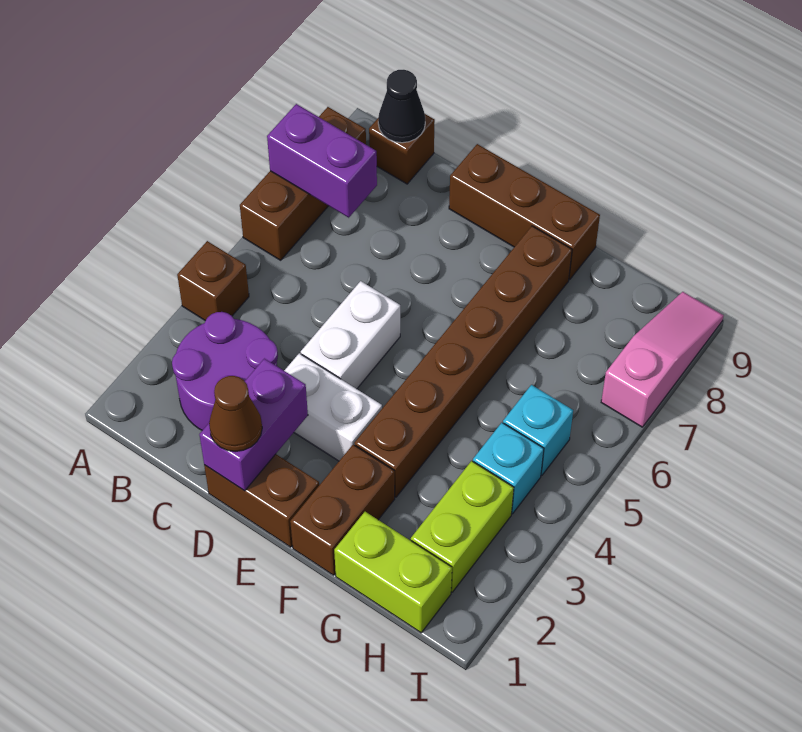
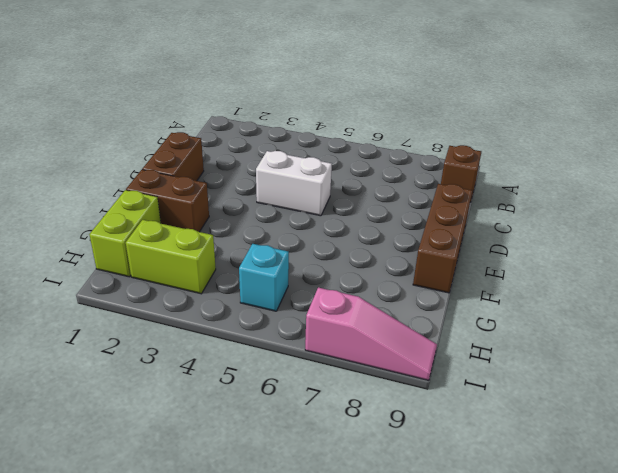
none -> brown 1x1 brick [177,241,249,321]
none -> brown 1x3 brick [240,107,366,260]
none -> purple 2x2 round brick [172,312,278,430]

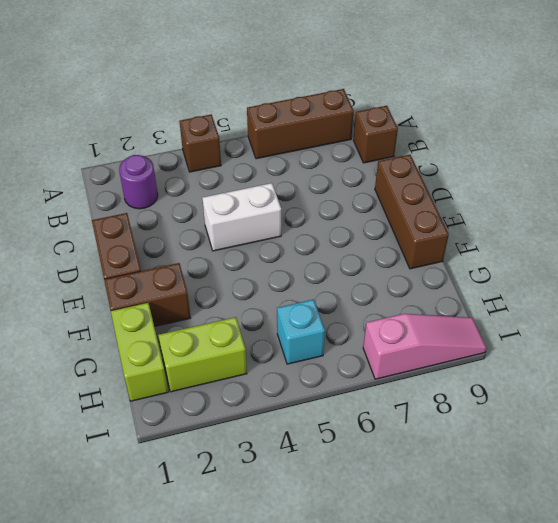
purple 1x1 round brick [119,155,158,209] -> purple 2x2 round brick [172,312,278,430]
none -> white 1x2 brick [284,353,382,461]
none -> brown 1x6 brick [355,226,572,497]
none -> cyan 1x1 brick [473,423,544,514]

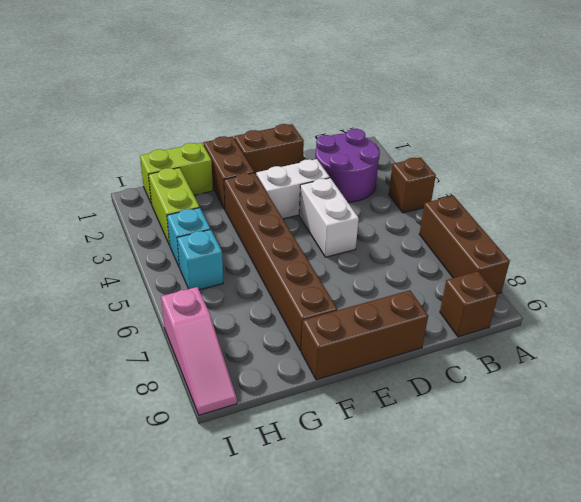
none -> purple 1x2 brick [267,104,377,218]
none -> black 1x1 cone [378,70,425,143]
none -> purple 1x2 brick [199,359,308,491]

